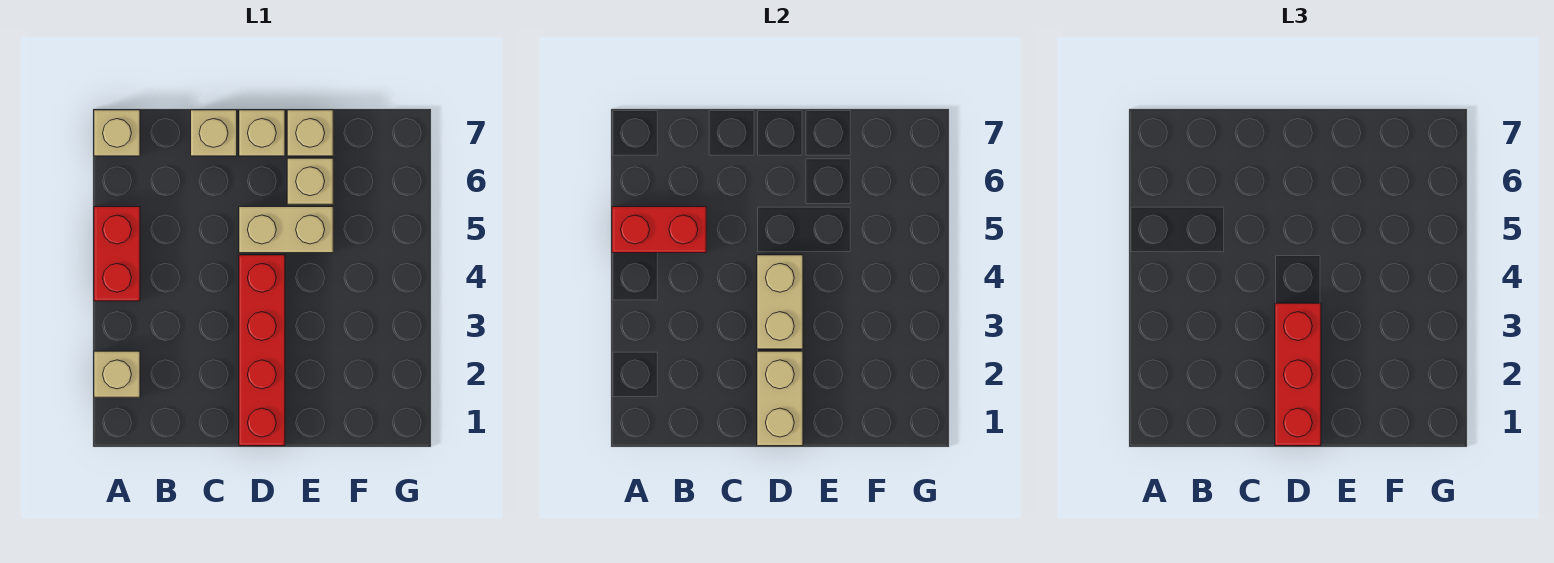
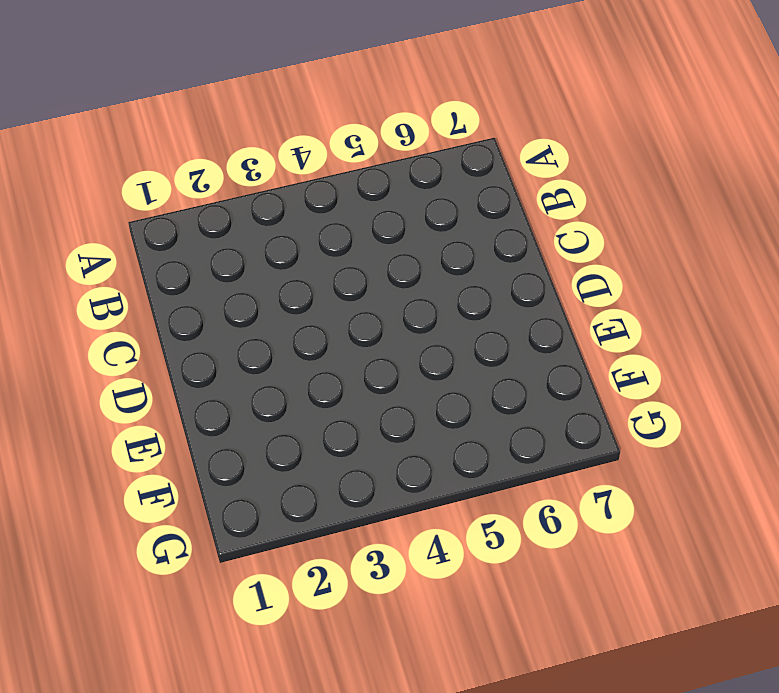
none -> tan 1x1 brick [94,351,140,397]
none -> red 1x2 brick [94,207,140,301]
none -> tan 1x1 brick [94,110,140,156]

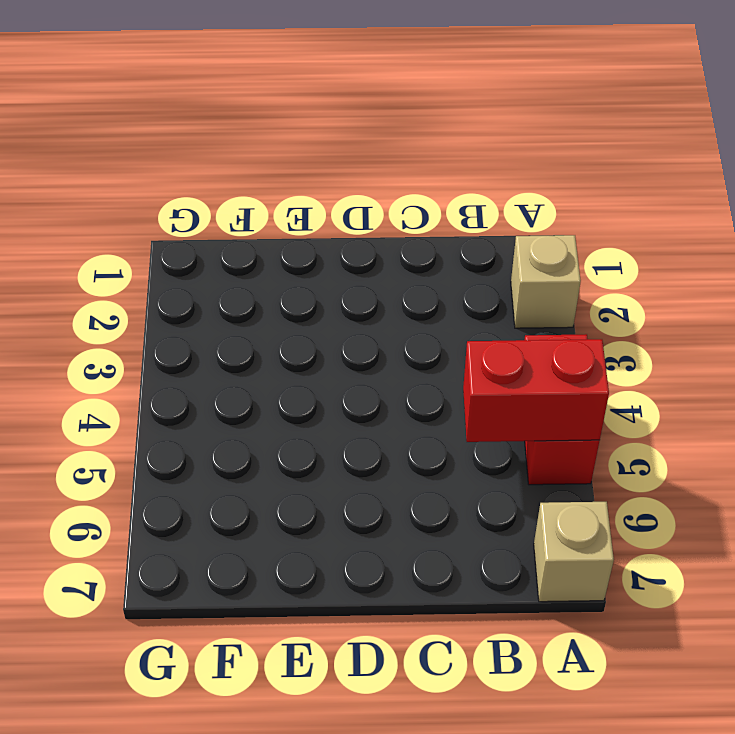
none -> tan 1x1 brick [191,110,237,156]
none -> red 1x4 brick [239,255,285,446]
none -> tan 1x2 brick [239,207,333,253]

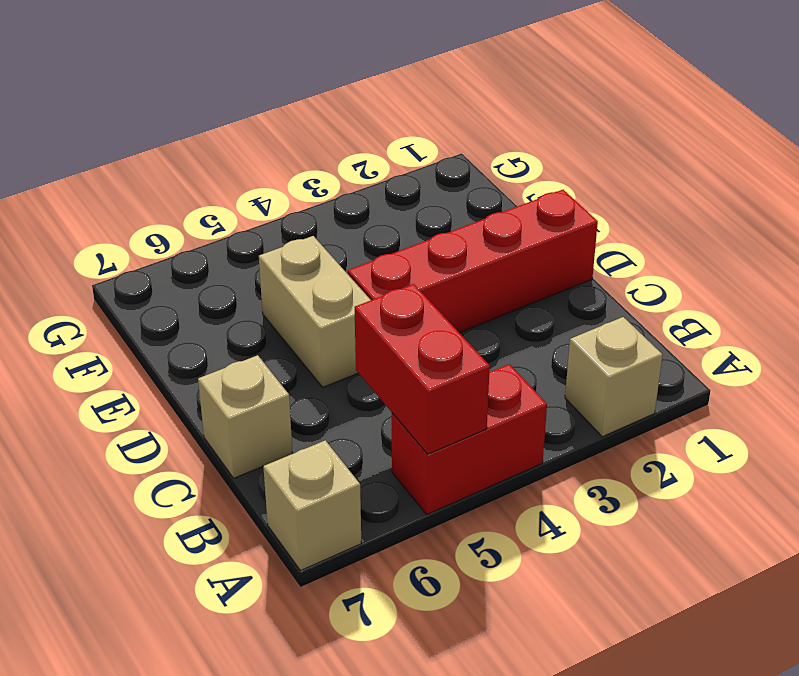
none -> tan 1x1 brick [239,110,285,156]
none -> tan 1x1 brick [287,158,333,204]
none -> tan 1x1 brick [287,110,333,156]

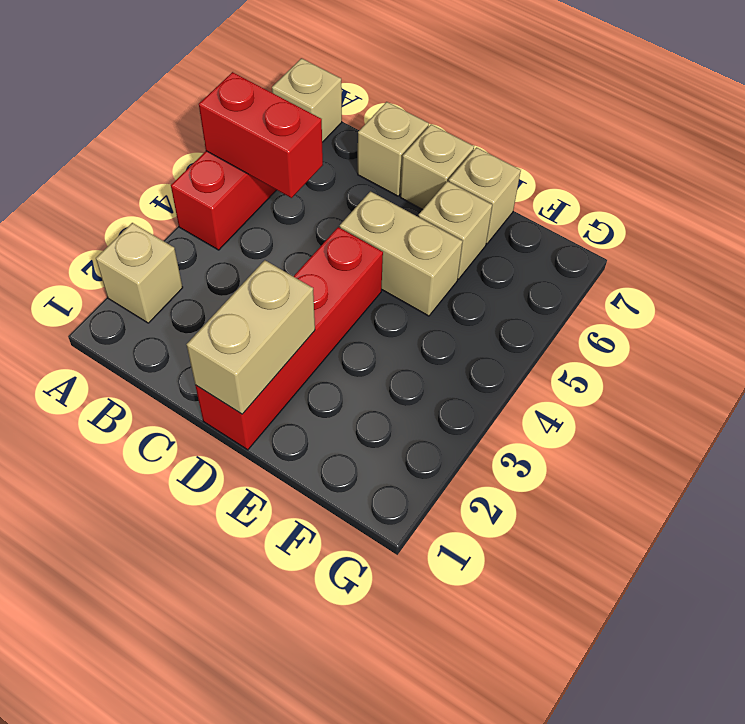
none -> tan 1x2 brick [757,255,803,349]
none -> red 1x3 brick [1275,303,1321,446]

